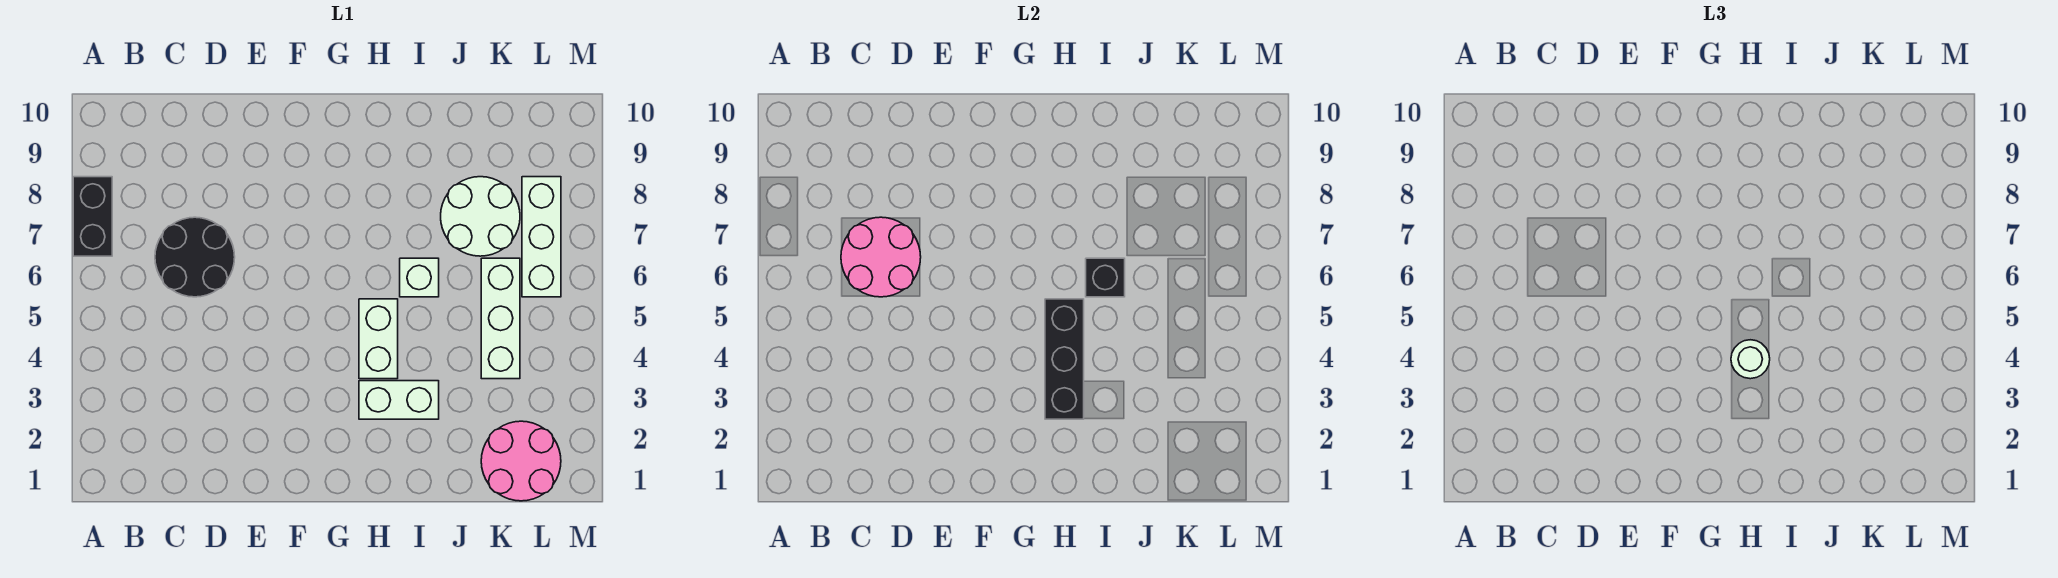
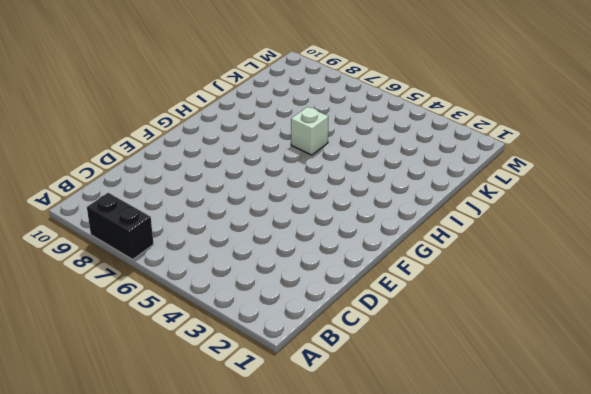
none -> black 2x2 round brick [155,217,235,297]
none -> white 1x2 brick [359,381,439,419]
none -> white 1x2 brick [359,299,398,379]

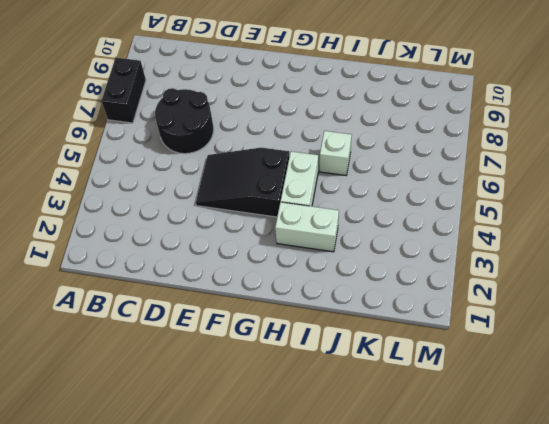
black 2x3 slope [196,148,289,217] -> none
none -> white 2x2 round brick [441,177,520,256]
none -> pink 2x2 round brick [481,421,561,501]
none -> white 1x3 brick [481,258,520,379]

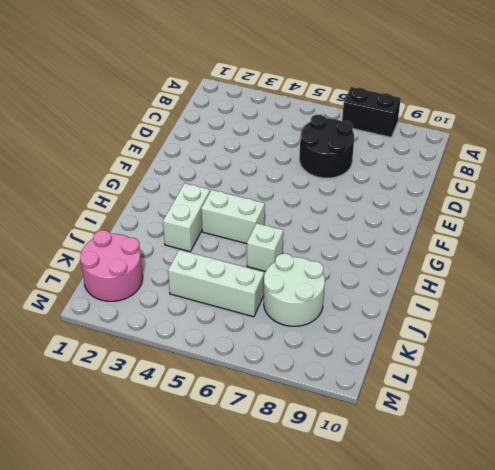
none -> white 1x3 brick [522,177,561,297]
none -> pink 2x2 round brick [841,217,921,297]
none -> black 1x3 brick [1045,299,1084,419]

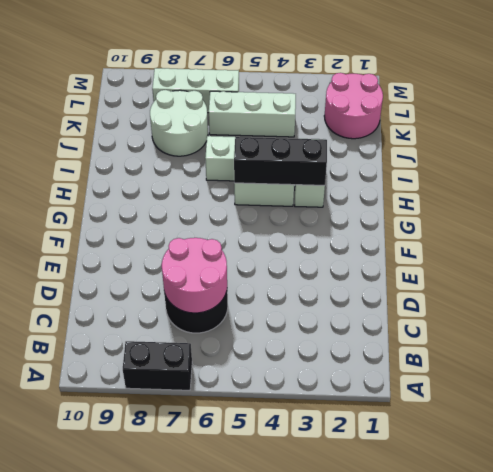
none -> black 1x1 brick [1086,258,1125,297]
none -> white 1x1 round brick [1731,340,1770,379]

